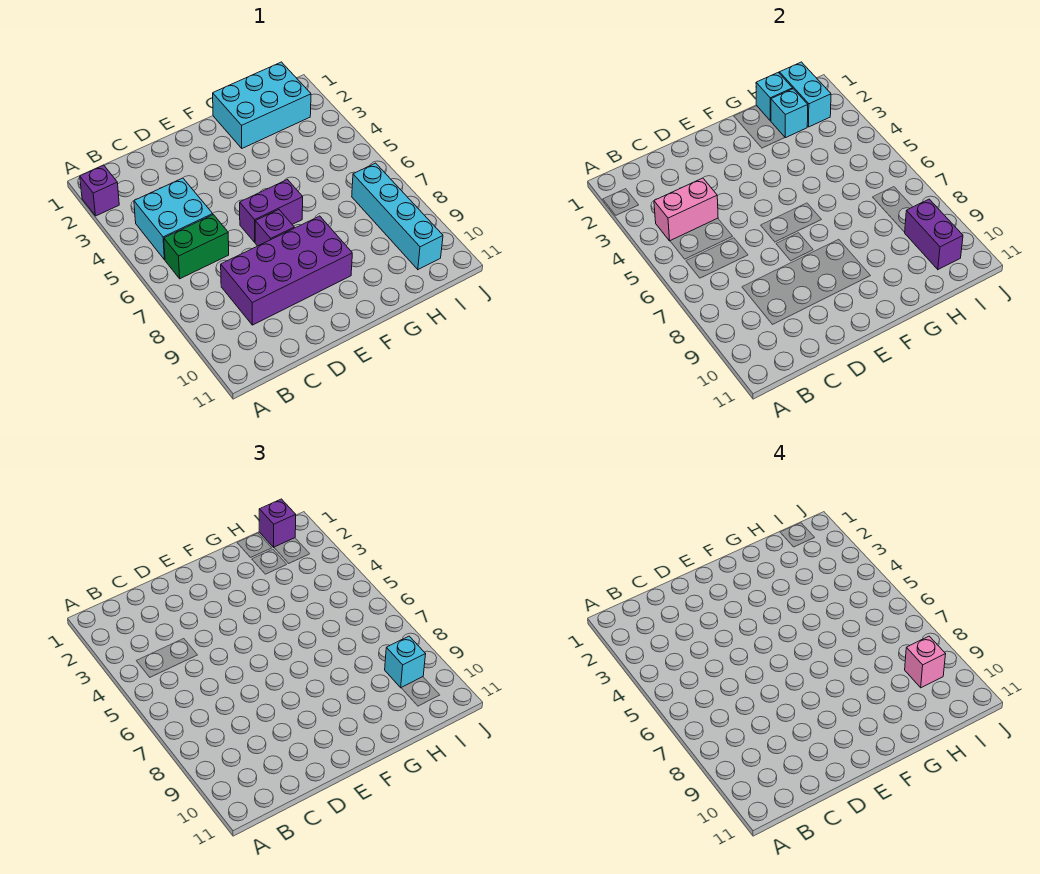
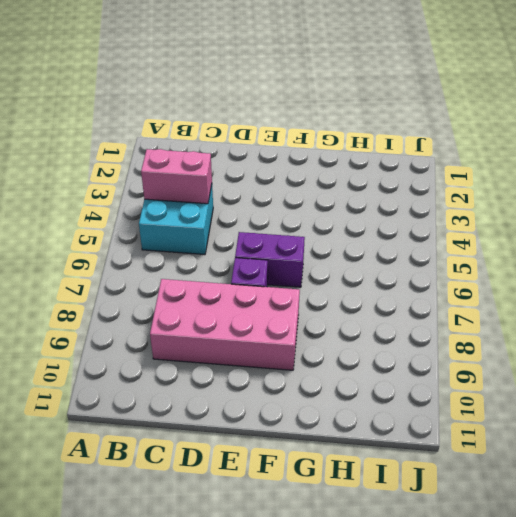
pink 2x4 brick [150,279,300,370] -> purple 2x4 brick [221,216,352,325]
none -> purple 1x1 brick [80,165,119,216]
none -> green 1x2 brick [164,215,229,279]
none -> cyan 2x3 brick [213,62,311,148]

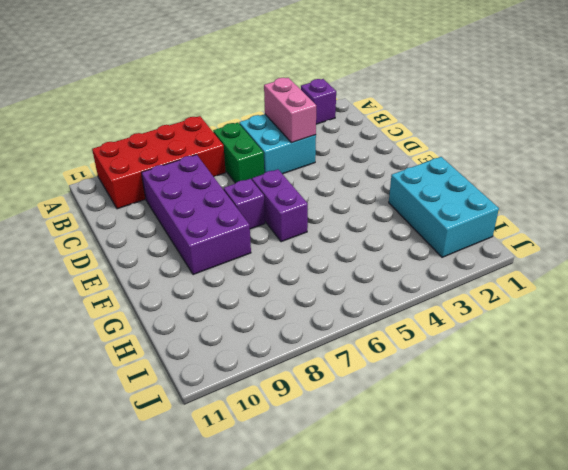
red 2x4 brick [92,116,226,209] -> none
none -> cyan 1x4 brick [352,163,443,270]
none -> cyan 1x1 brick [756,73,793,121]
none -> cyan 1x1 brick [771,89,808,138]

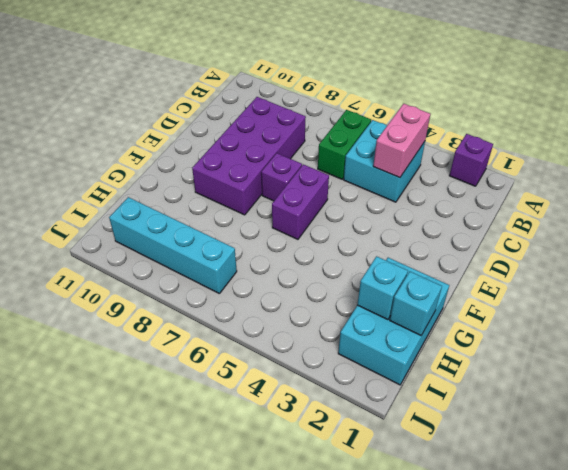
none -> cyan 1x2 brick [779,62,831,127]
none -> purple 1x2 brick [905,199,963,270]
none -> purple 1x1 brick [259,499,296,547]

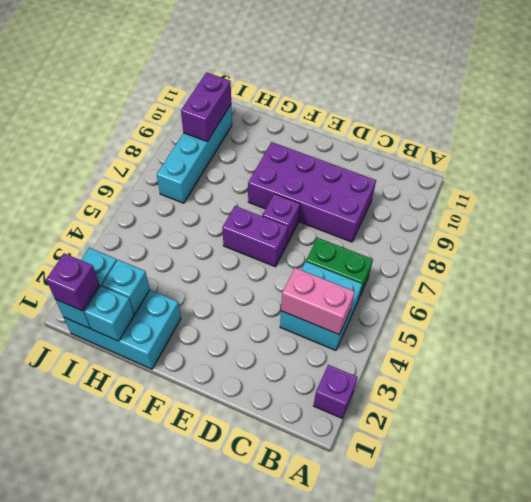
none -> cyan 1x1 brick [385,636,426,688]
none -> pink 1x1 brick [905,636,946,688]

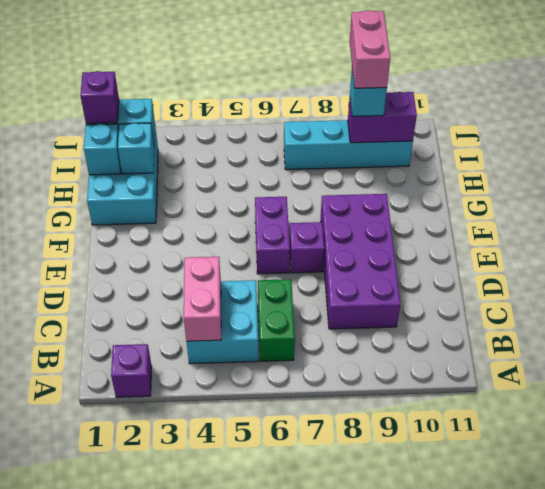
pink 1x2 brick [350,10,390,88] -> pink 1x1 brick [905,636,946,688]

